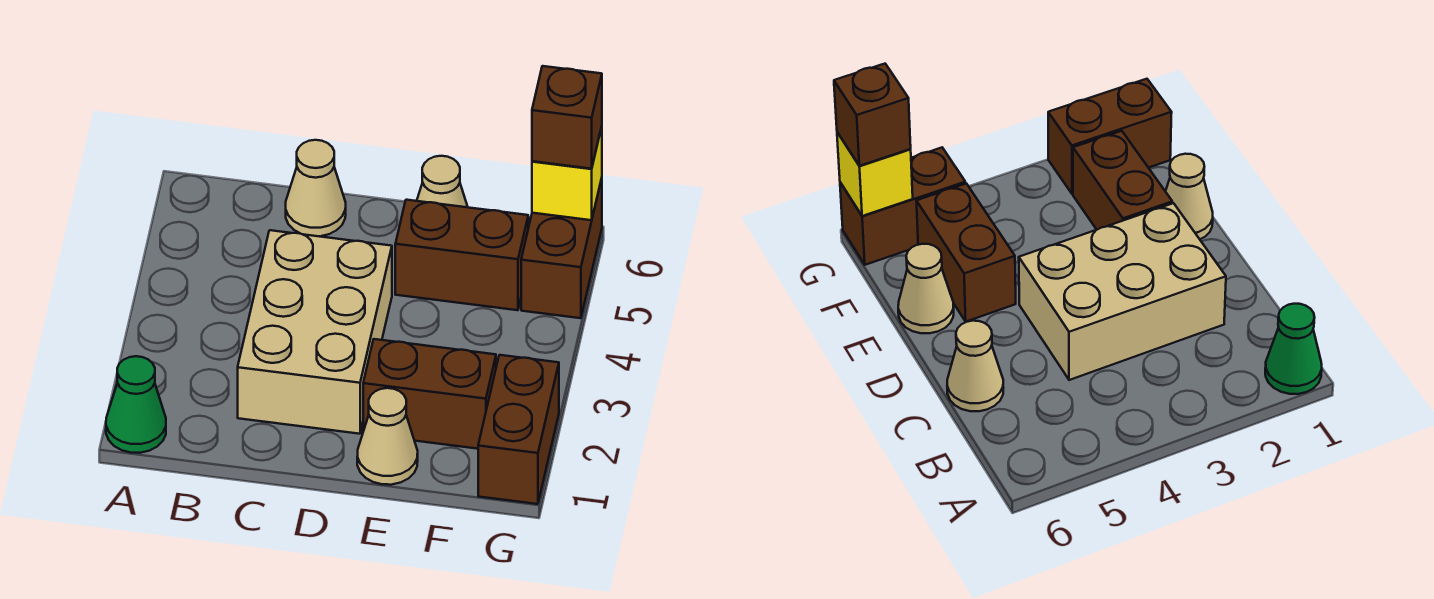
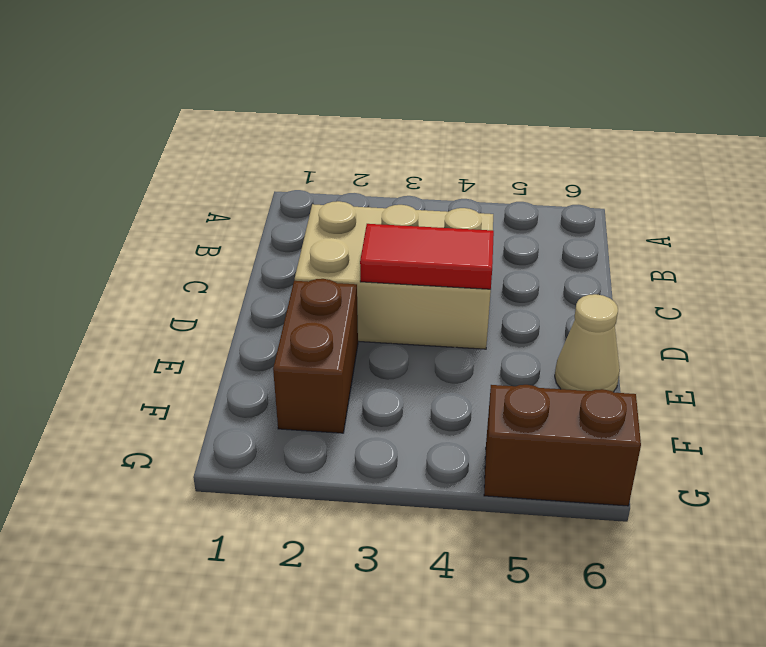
red 1x2 tile [360,224,494,289] -> none
none -> green 1x1 cone [106,356,166,453]
none -> tan 1x1 cone [286,140,346,236]

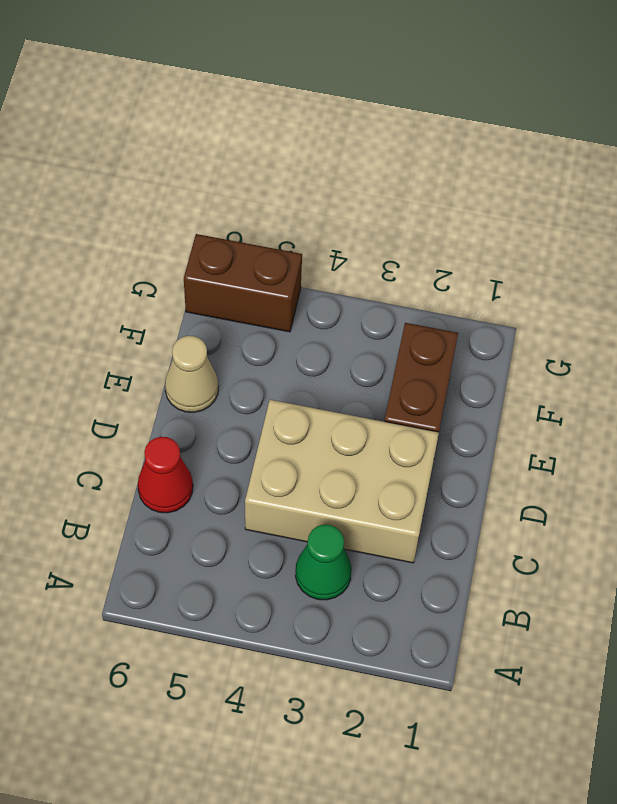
green 1x1 cone [295,525,351,600] -> green 1x1 cone moved to [106,356,166,453]
red 1x1 cone [138,437,193,513] -> tan 1x1 cone [286,140,346,236]
none -> tan 1x1 cone [357,388,418,485]
none -> brown 1x2 brick [395,200,528,310]

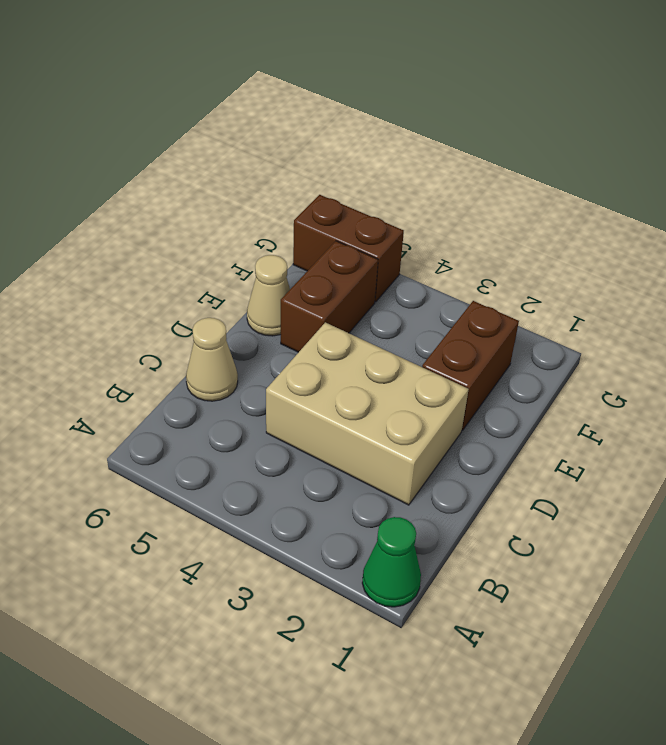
none -> tan 1x1 cone [357,388,418,485]
none -> brown 1x2 brick [478,355,559,504]

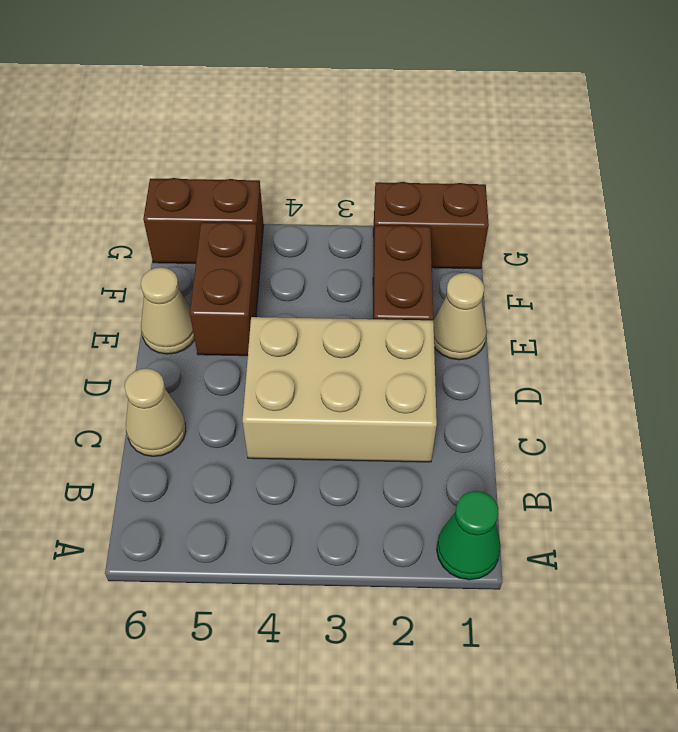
none -> yellow 1x1 brick [532,127,602,220]
none -> brown 1x1 brick [532,66,602,169]

